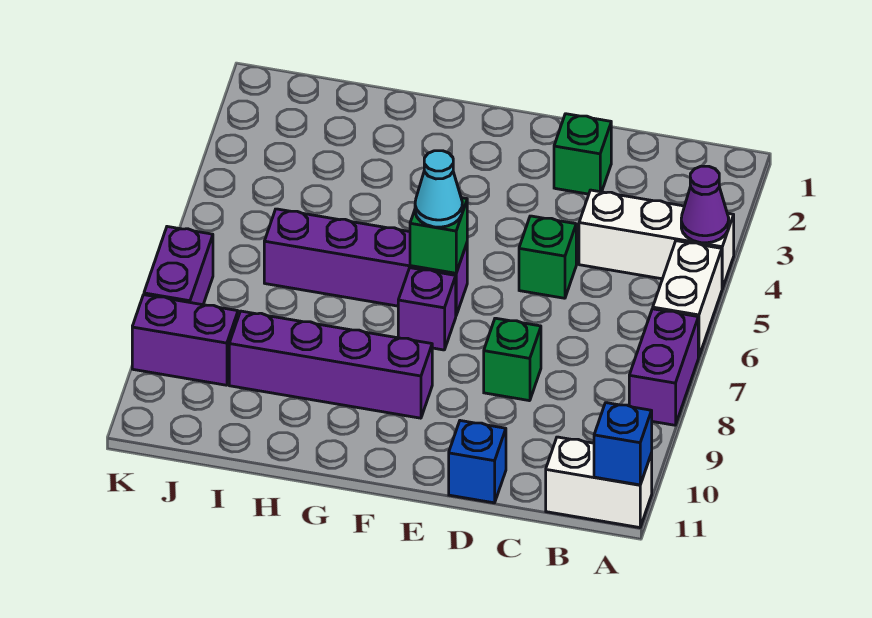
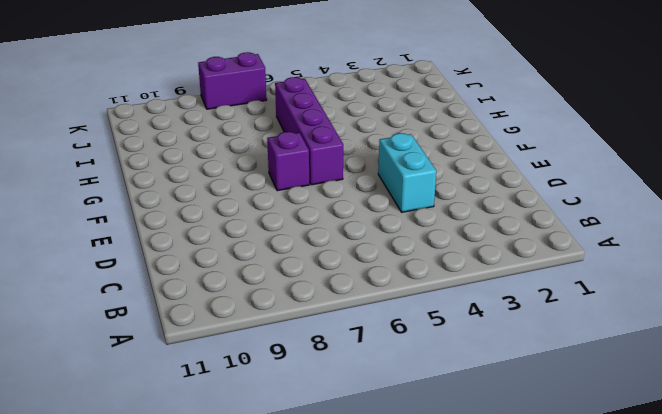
cyan 1x2 brick [378,133,436,212] -> none
none -> white 1x3 brick [579,190,734,289]
none -> white 1x2 brick [653,241,722,357]
none -> purple 1x2 brick [629,309,698,425]

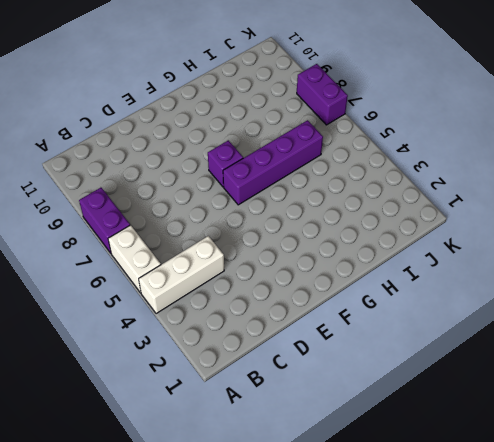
none -> white 1x2 brick [546,437,652,528]
none -> green 1x1 brick [554,114,611,194]
none -> green 1x1 brick [519,216,576,298]

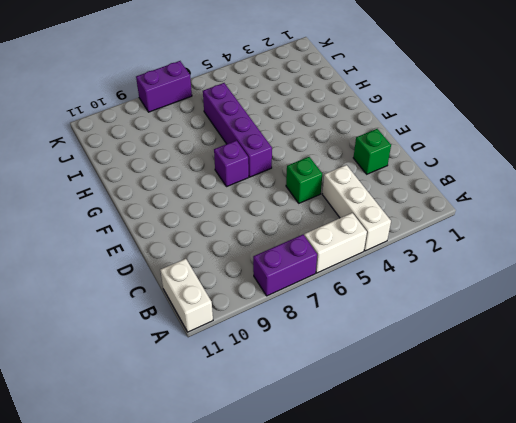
none -> green 1x1 brick [484,318,541,401]
none -> blue 1x1 brick [449,421,506,503]
none -> purple 1x4 brick [229,311,432,418]

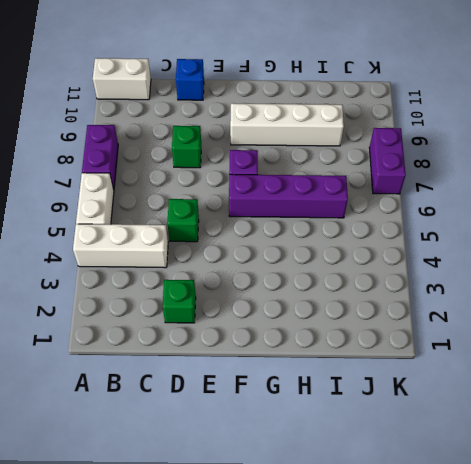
white 1x4 brick [230,103,344,146] -> purple 1x4 brick [229,311,432,418]
none -> purple 1x2 brick [132,295,238,385]
none -> purple 1x1 cone [681,166,729,243]
none -> blue 1x1 brick [594,403,652,485]

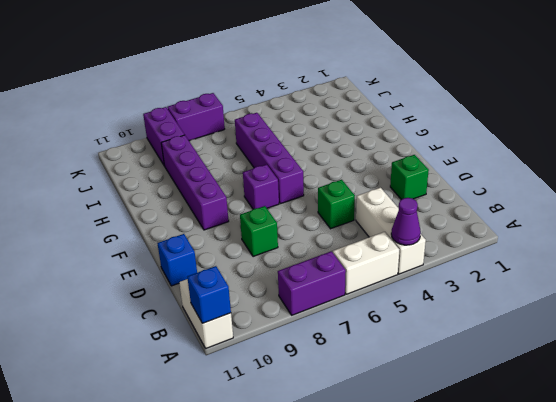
none -> green 1x1 brick [410,198,467,273]
none -> cyan 1x1 cone [415,151,462,227]

